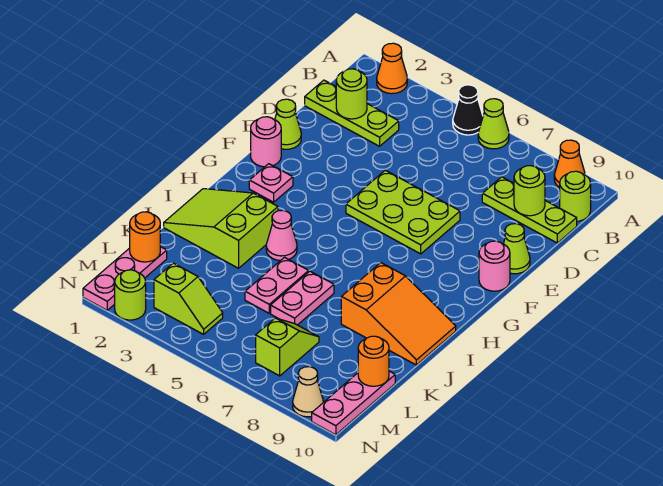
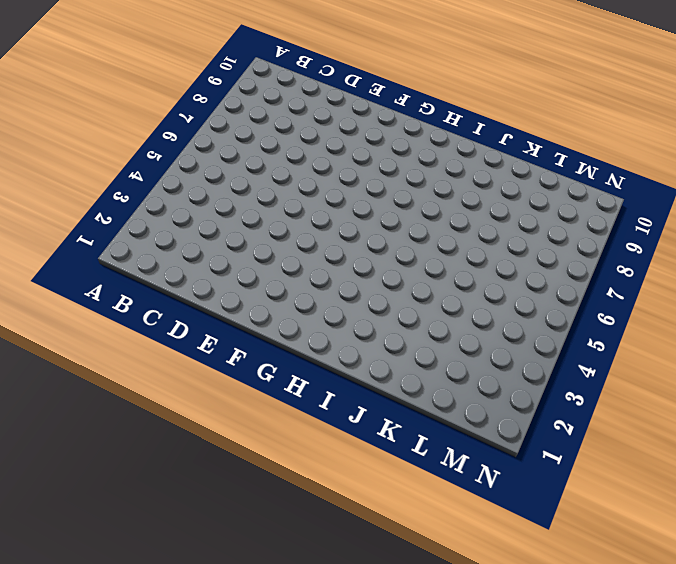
none -> orange 1x1 cone [377,43,407,94]
none -> black 1x1 cone [453,85,483,135]
none -> lime 1x1 cone [478,99,509,149]

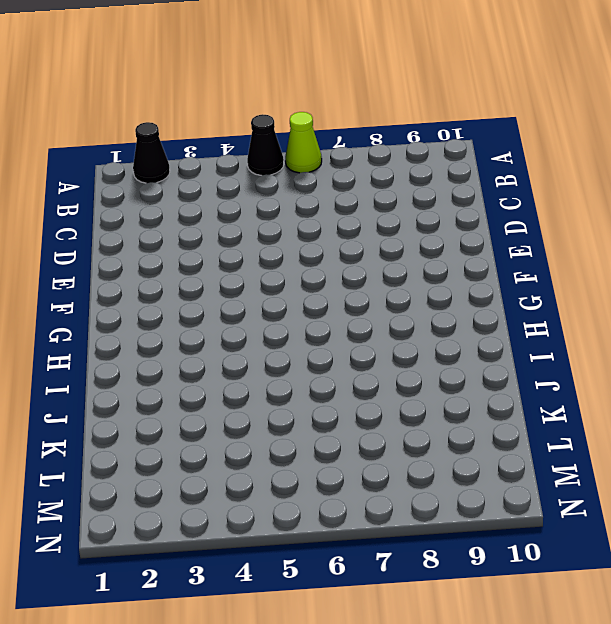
black 1x1 cone [133,122,170,183] -> orange 1x1 cone [377,43,407,94]
none -> orange 1x1 cone [554,140,585,187]
none -> lime 1x1 round brick [560,171,591,221]
none -> lime 1x3 plate [305,80,399,146]

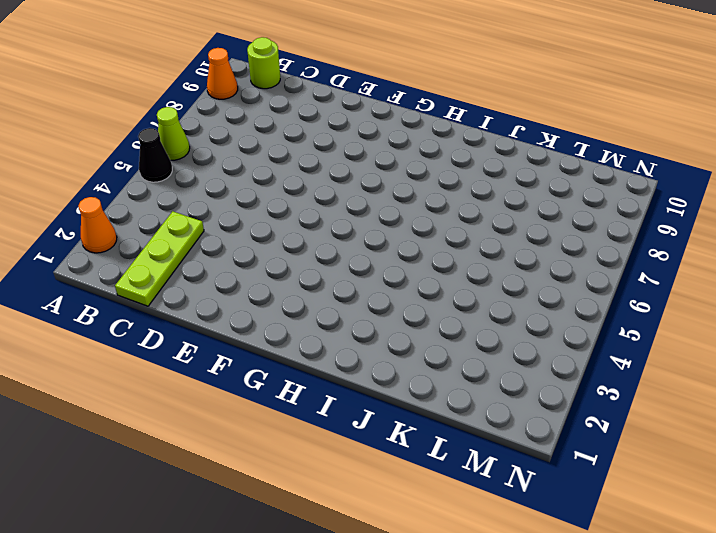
none -> lime 1x3 plate [482,177,577,243]
none -> lime 1x1 cone [275,99,301,149]
none -> lime 2x3 plate [346,170,460,254]

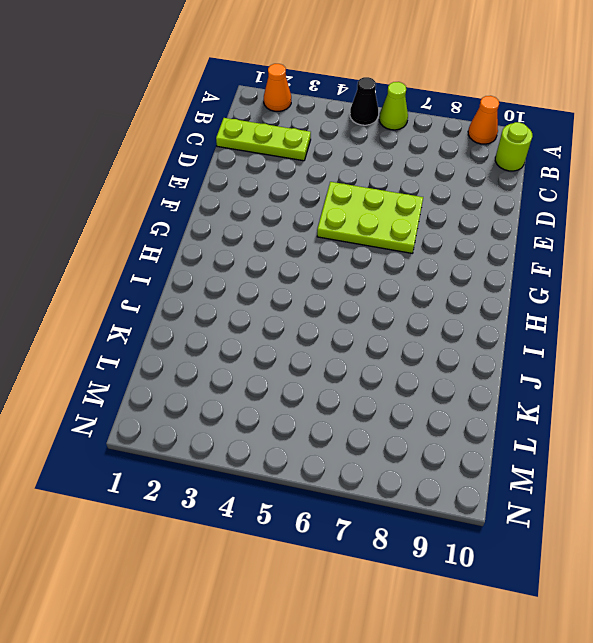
none -> lime 1x3 plate [482,177,577,243]
none -> lime 1x1 cone [275,99,301,149]
none -> lime 1x1 cone [503,224,530,274]

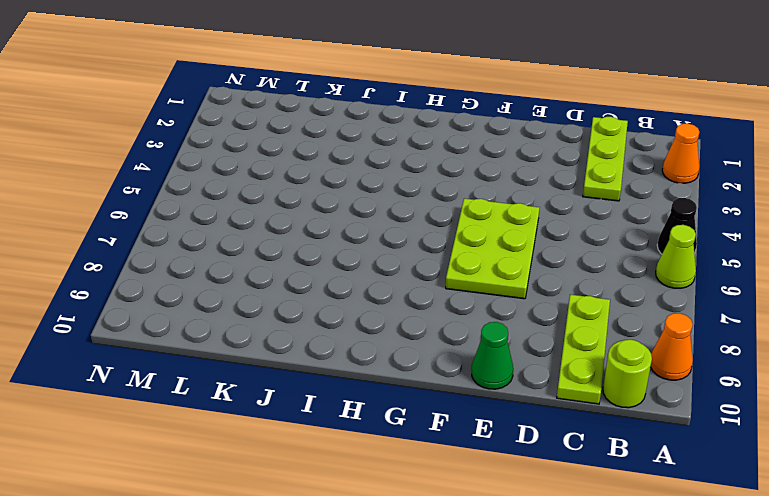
green 1x1 cone [472,322,513,389] -> lime 1x1 cone [503,224,530,274]
none -> lime 1x1 cone [275,99,301,149]
none -> pink 1x1 round brick [251,117,281,167]
none -> pink 1x1 round brick [479,241,510,291]

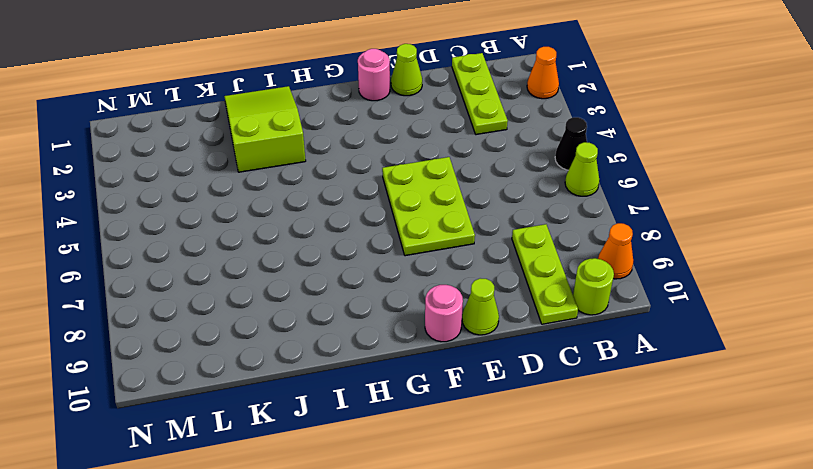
none -> pink 1x1 plate [249,164,293,202]
none -> pink 1x1 cone [266,210,297,261]
none -> orange 2x3 slope [341,263,456,365]

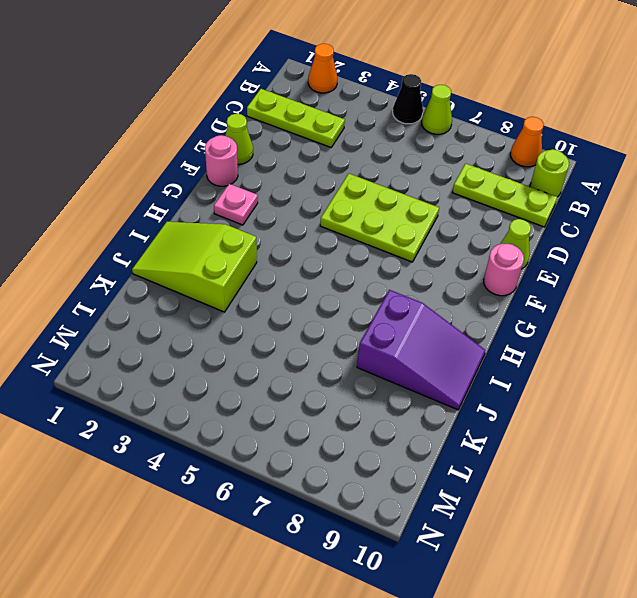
purple 2x3 slope [357,290,486,410] -> orange 2x3 slope [341,263,456,365]
none -> pink 1x1 cone [266,210,297,261]
none -> pink 1x2 plate [245,257,309,313]
none -> pink 1x2 plate [271,271,334,325]

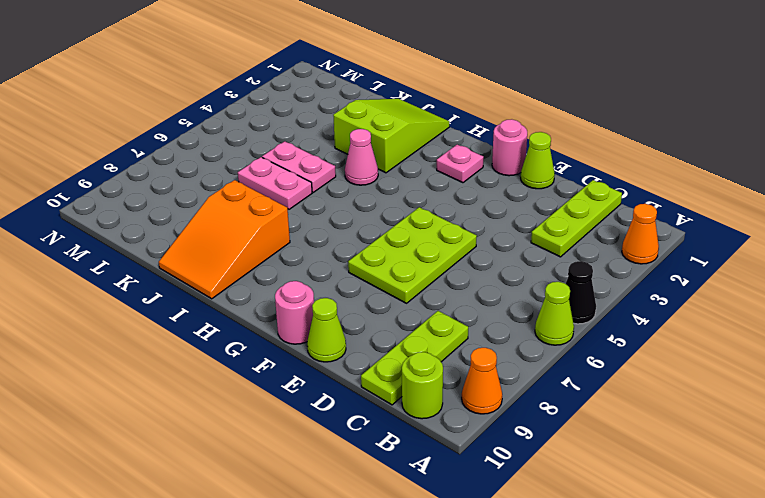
none -> pink 1x3 plate [83,247,167,310]
none -> lime 1x2 slope [256,318,319,376]
none -> pink 1x3 plate [312,371,395,435]

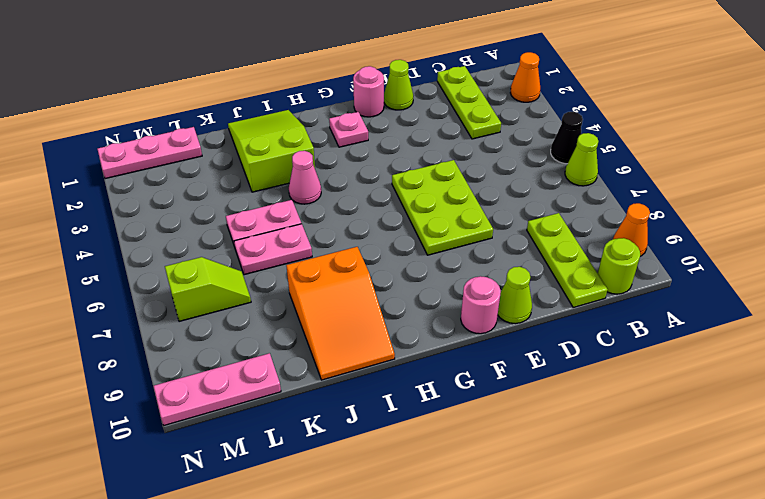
none -> lime 1x2 slope [154,263,223,334]
none -> lime 1x1 round brick [115,270,146,320]
none -> tan 1x1 cone [293,367,323,417]

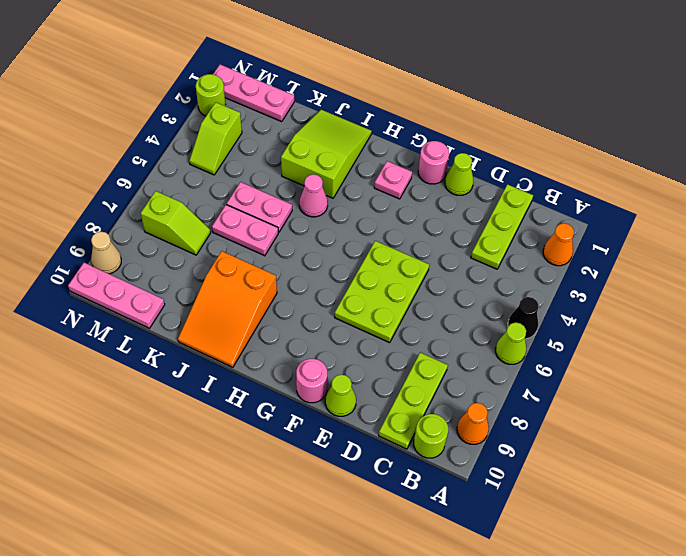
none -> lime 1x1 round brick [336,69,367,119]
none -> lime 1x1 round brick [514,166,545,216]
none -> orange 1x1 round brick [130,212,160,262]

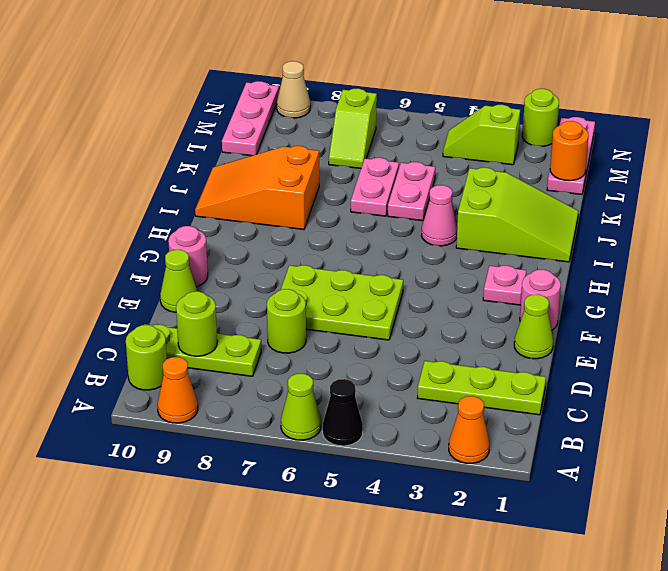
lime 1x1 round brick [267,289,306,353] -> lime 1x1 round brick moved to [336,69,367,119]
none -> orange 1x1 round brick [358,336,389,386]

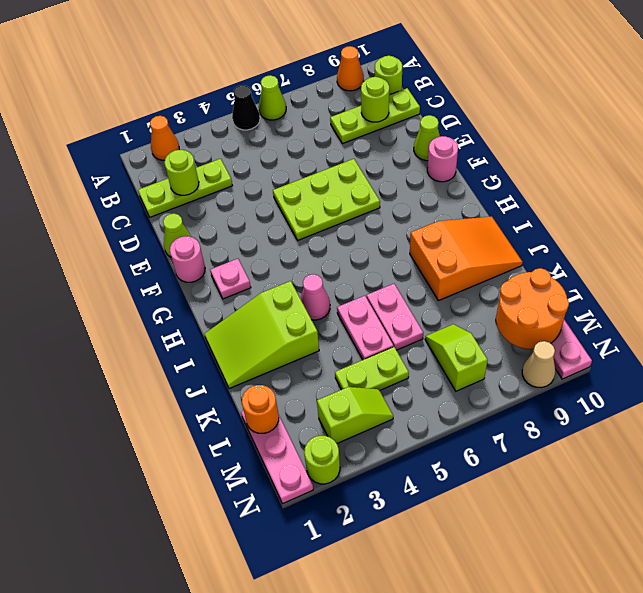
lime 1x2 plate [335,347,409,390] -> none
orange 2x2 round brick [496,268,569,349] -> orange 1x1 round brick [358,336,389,386]

